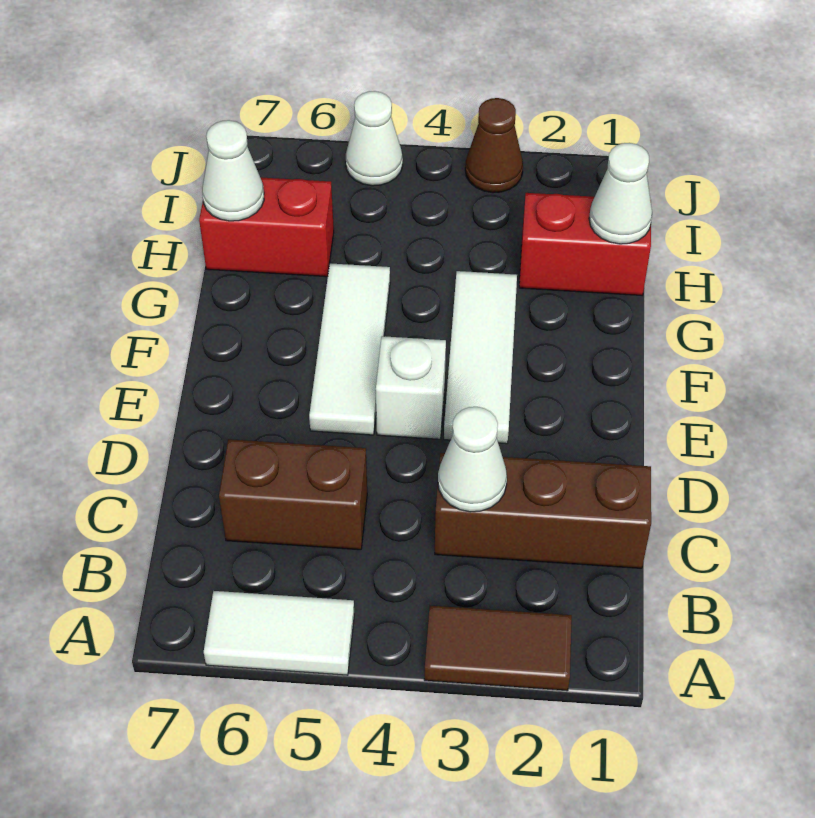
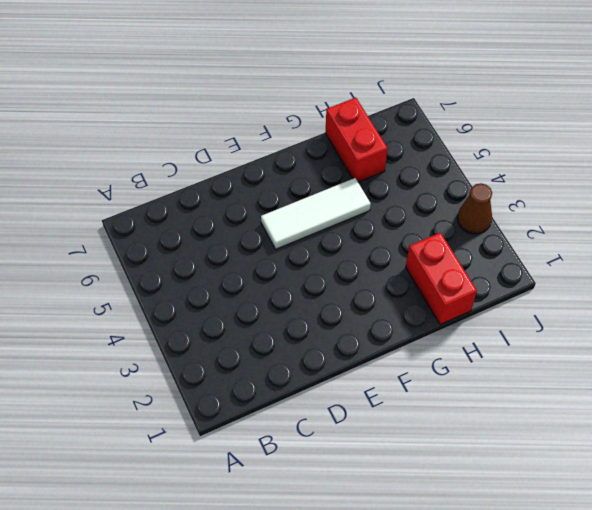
none -> brown 1x2 tile [424,606,572,691]
none -> white 1x2 tile [204,591,354,675]
none -> brown 1x3 brick [435,453,651,568]

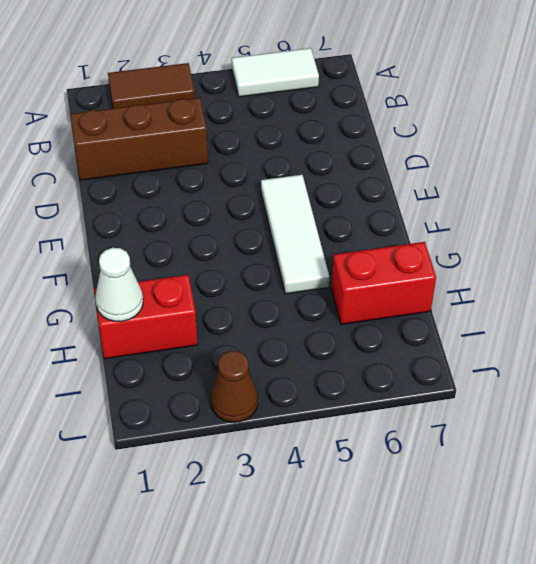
none -> brown 1x2 brick [219,439,367,550]
none -> white 1x3 tile [444,271,517,444]
none -> white 1x1 brick [376,336,446,439]

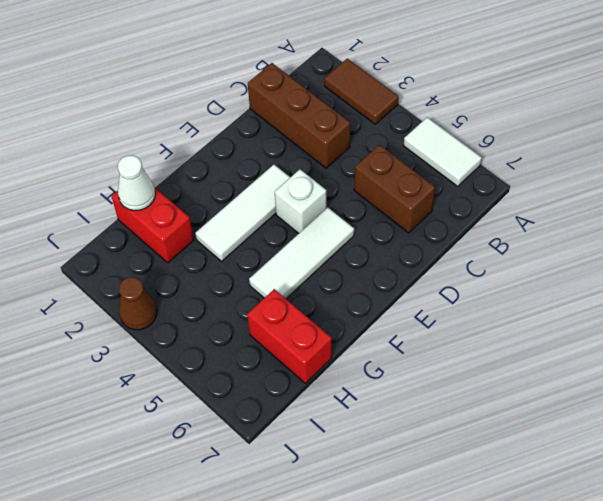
none -> white 1x1 cone [346,91,403,186]
none -> white 1x1 cone [438,407,507,512]
none -> white 1x1 cone [202,120,264,221]

